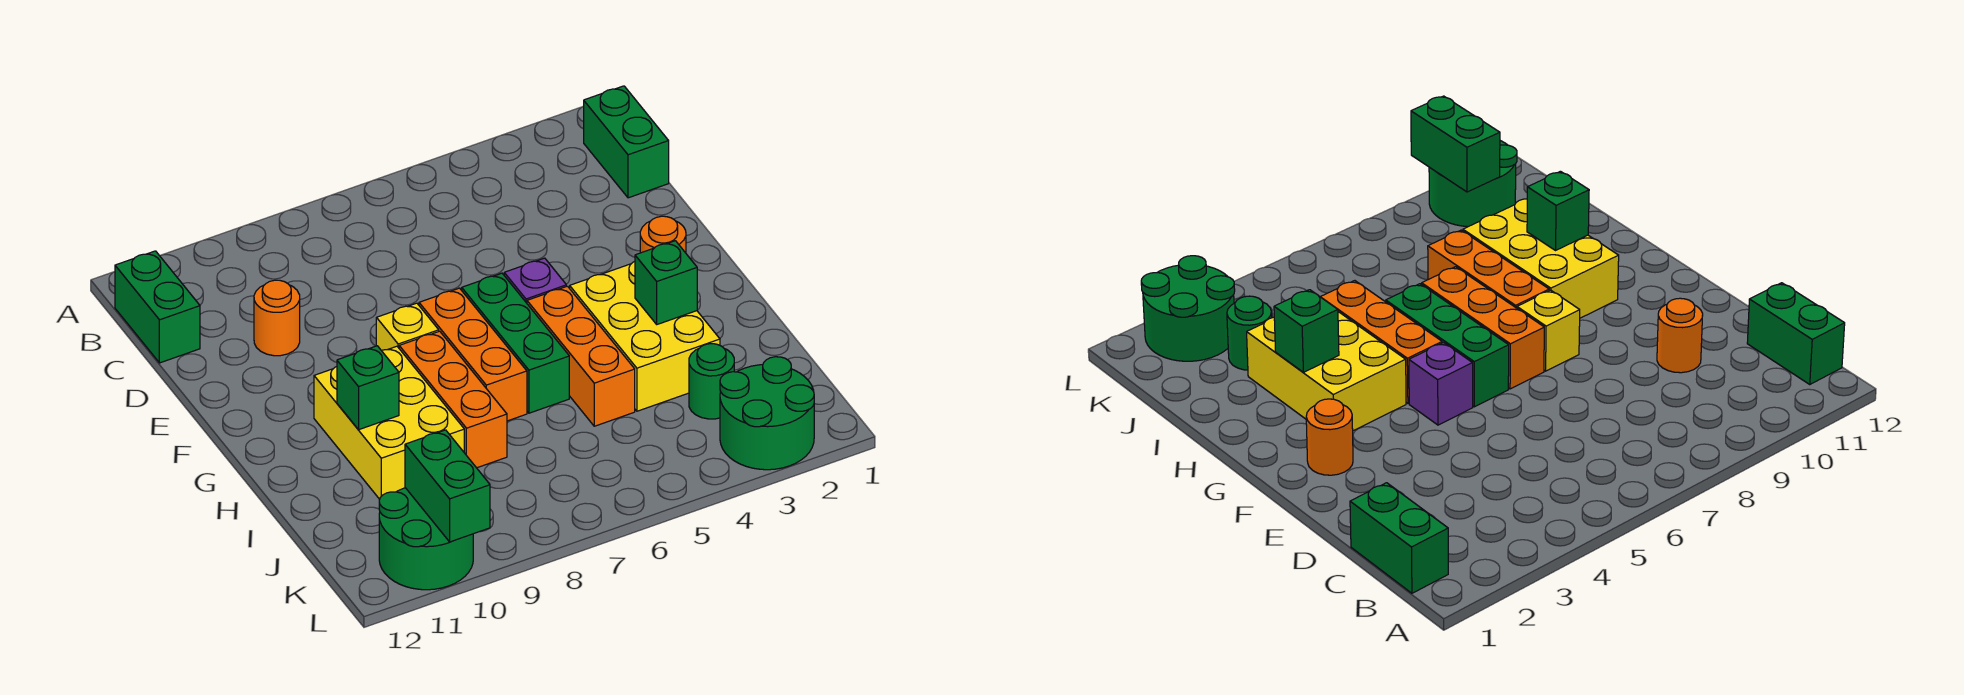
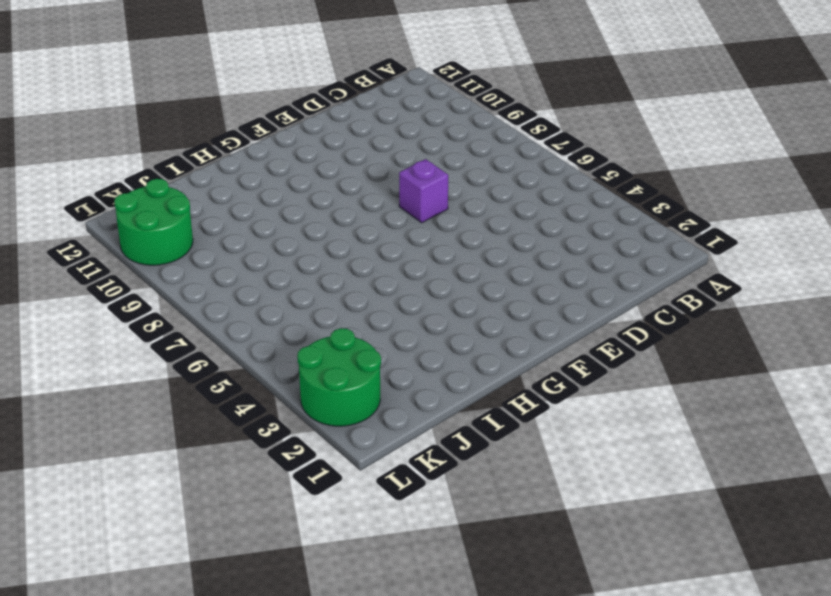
purple 1x1 brick [399,159,448,223] -> purple 1x1 brick moved to [504,258,566,303]
none -> green 1x2 brick [584,86,669,198]
none -> green 1x2 brick [115,251,200,363]
none -> orange 1x1 round brick [254,280,300,356]

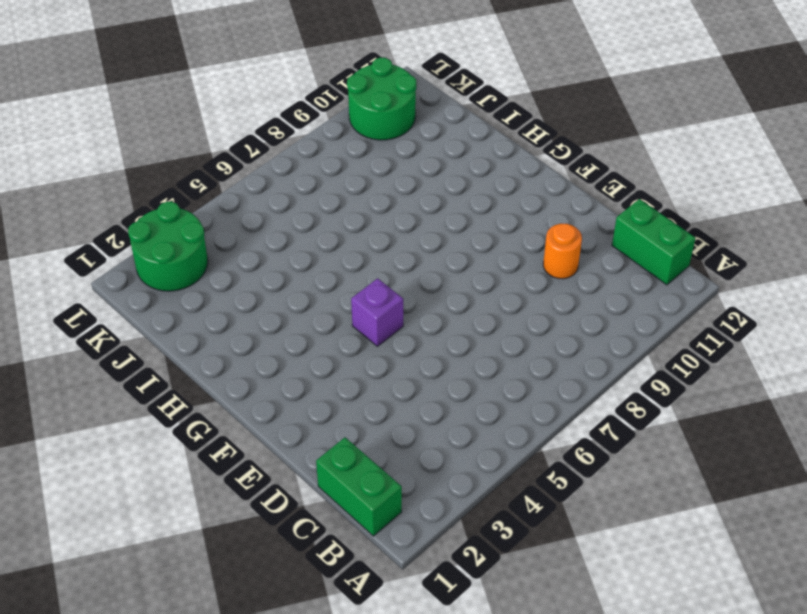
none -> orange 1x1 round brick [640,216,686,253]
none -> green 1x3 brick [462,273,569,413]
none -> orange 1x3 brick [419,288,527,421]

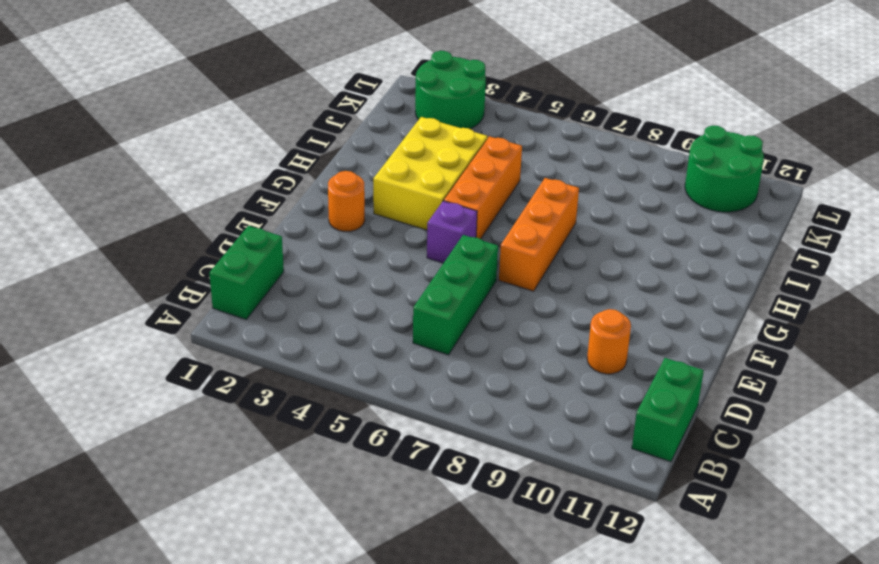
green 1x3 brick [413,235,498,355] -> green 1x3 brick moved to [462,273,569,413]
none -> yellow 1x1 brick [376,303,439,350]
none -> orange 1x3 brick [399,331,507,468]
none -> yellow 2x3 brick [314,346,464,499]

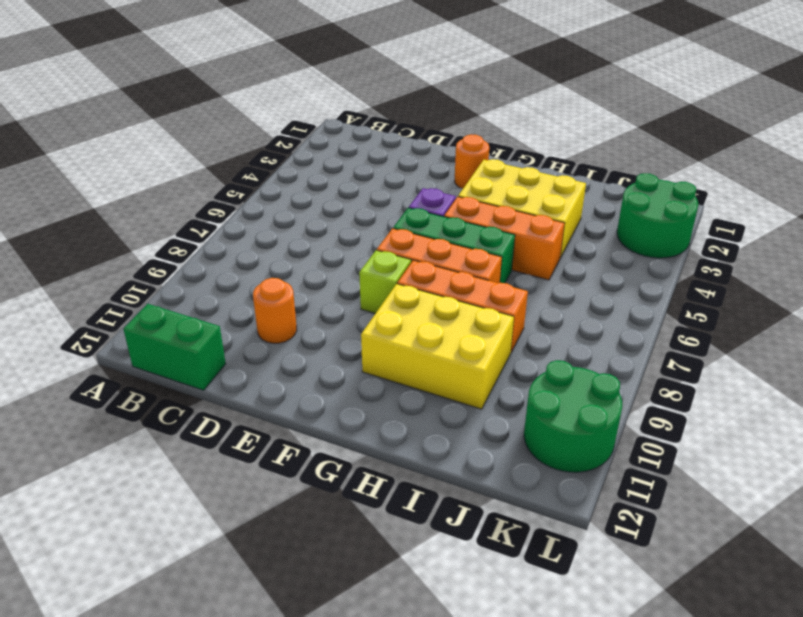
lime 1x1 brick [359,250,411,314] -> yellow 1x1 brick [376,303,439,350]
none -> green 1x2 brick [584,86,669,198]
none -> green 1x1 round brick [689,344,734,419]
none -> green 1x1 brick [635,241,697,324]

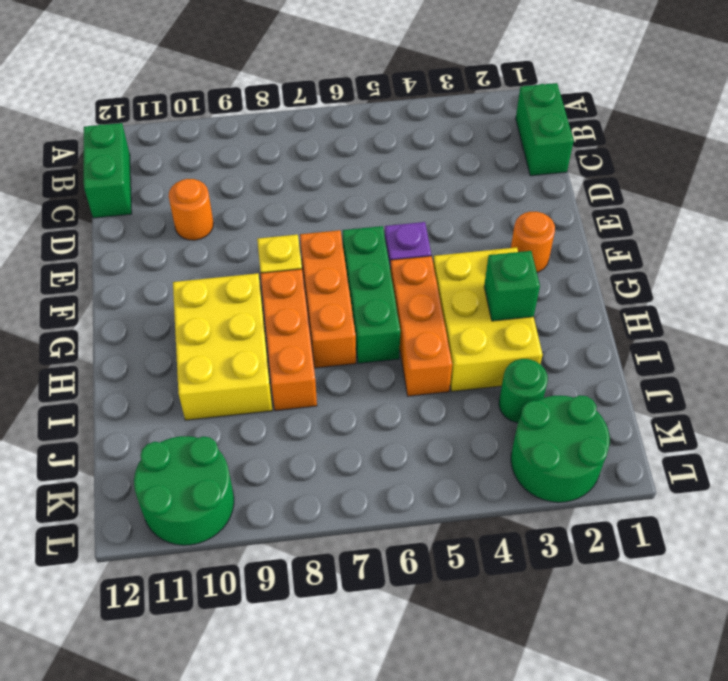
none -> green 1x1 brick [337,346,399,429]
none -> green 1x2 brick [405,430,490,542]

